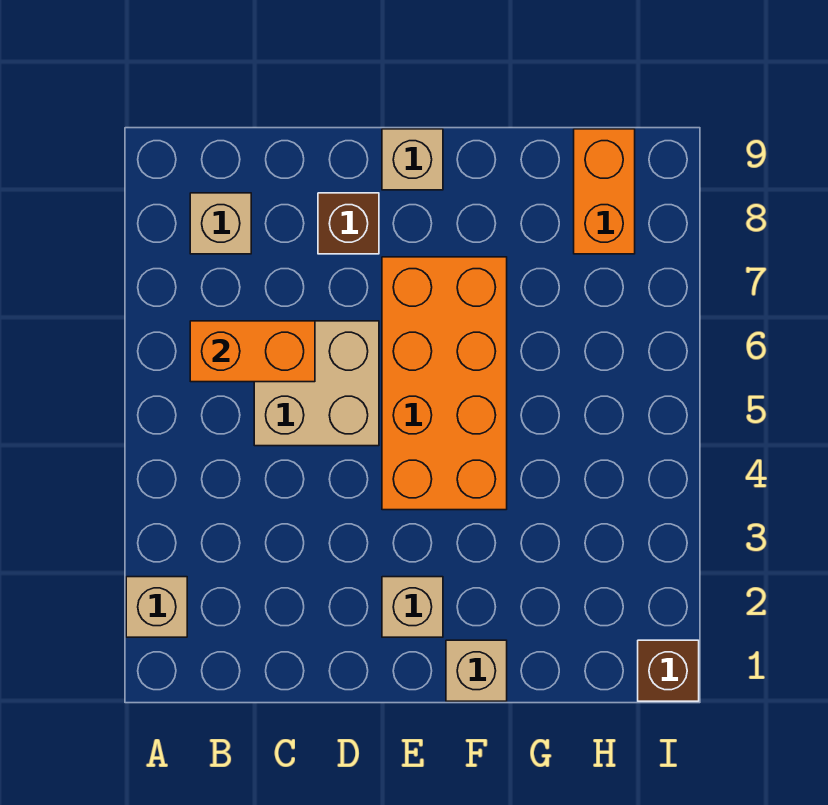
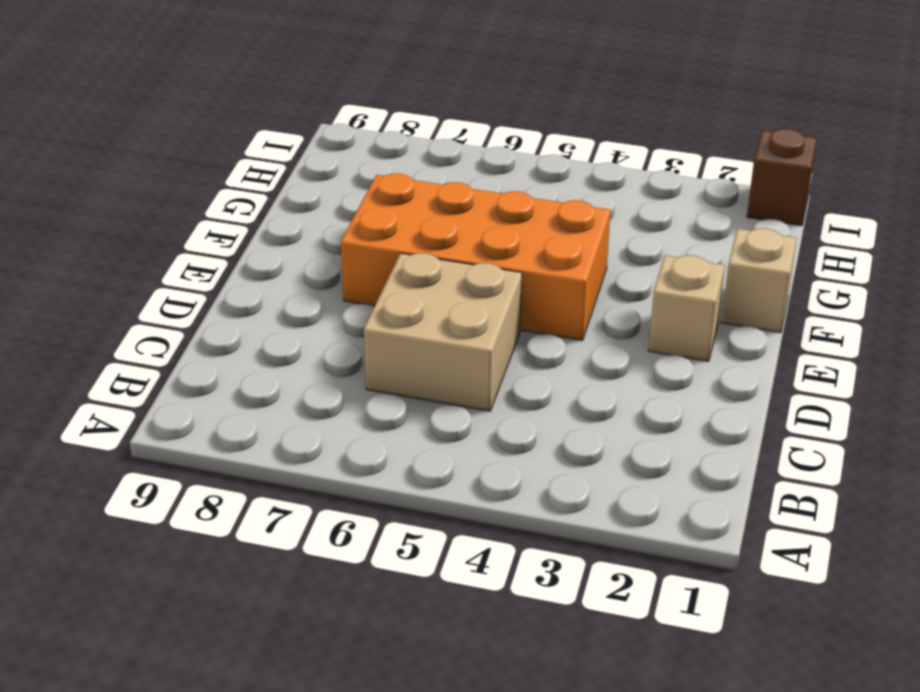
none -> tan 1x1 brick [126,577,187,637]
none -> tan 1x1 brick [190,193,251,254]

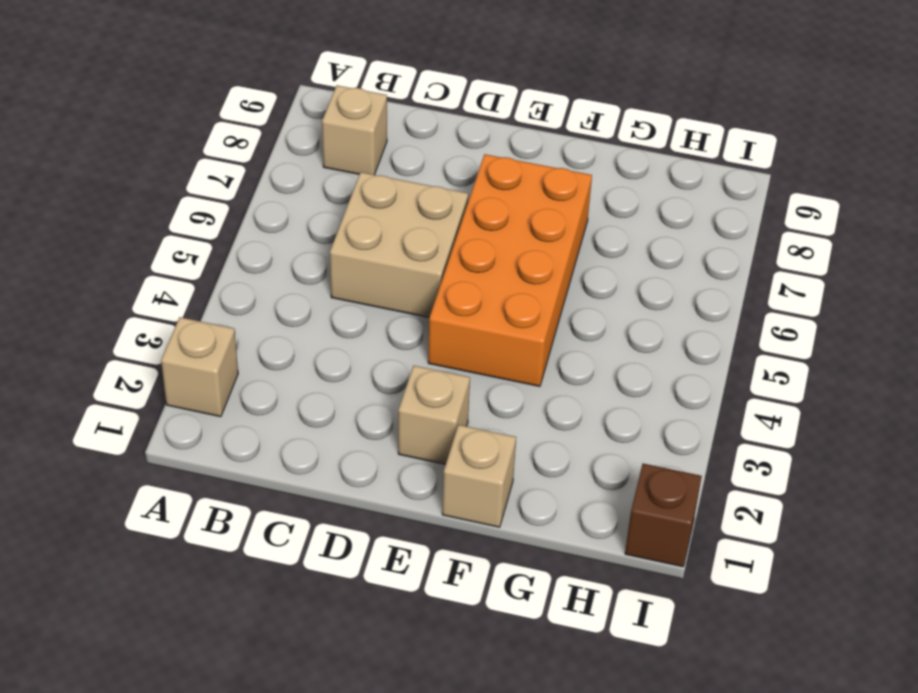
none -> brown 1x1 brick [318,193,379,254]
none -> tan 1x1 brick [382,129,443,190]

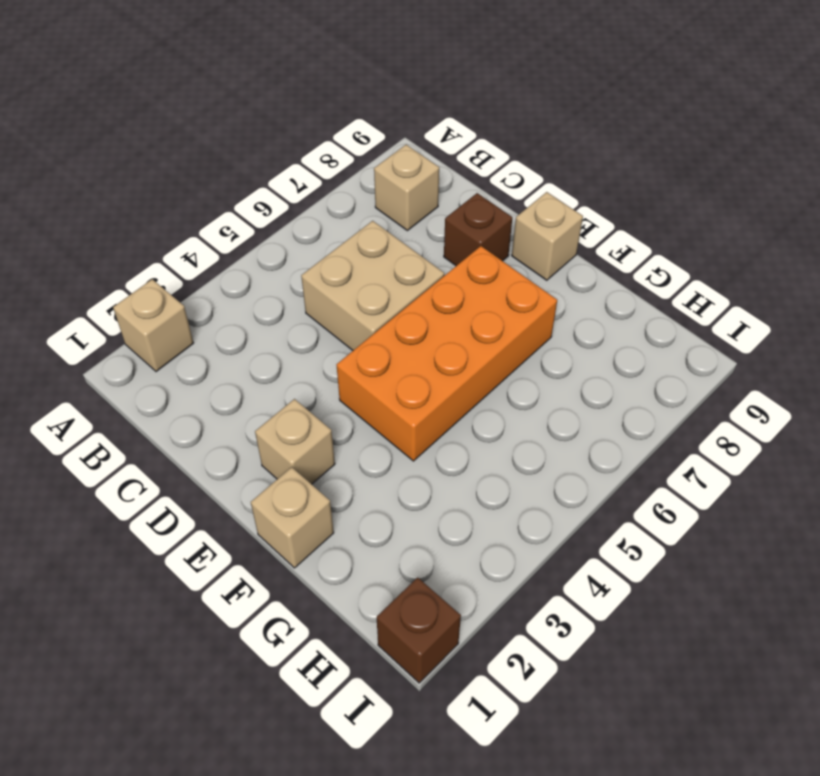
none -> orange 1x2 brick [574,129,635,254]
none -> orange 1x2 brick [190,321,315,382]

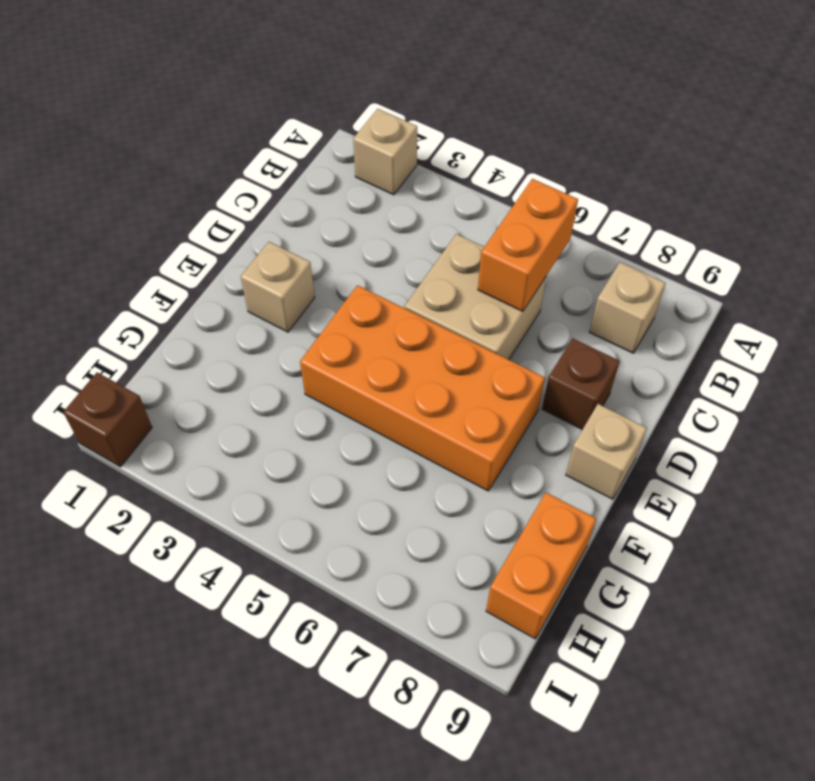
orange 1x2 brick [486,493,596,639] -> orange 1x2 brick turned to [574,129,635,254]
none -> tan 1x1 brick [446,640,507,701]

